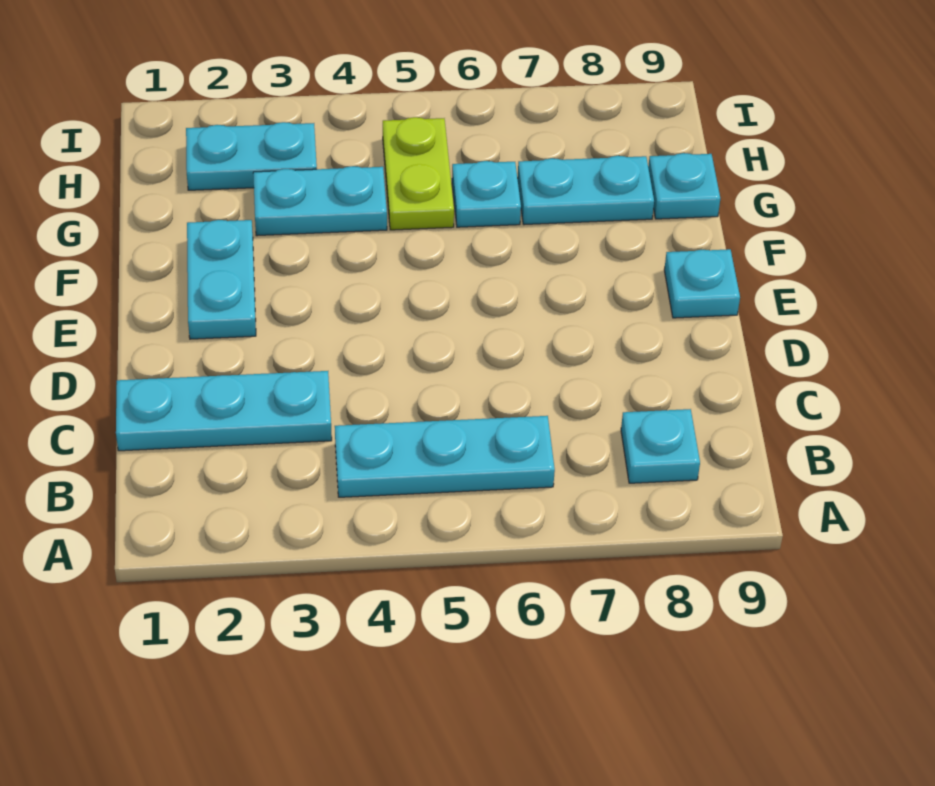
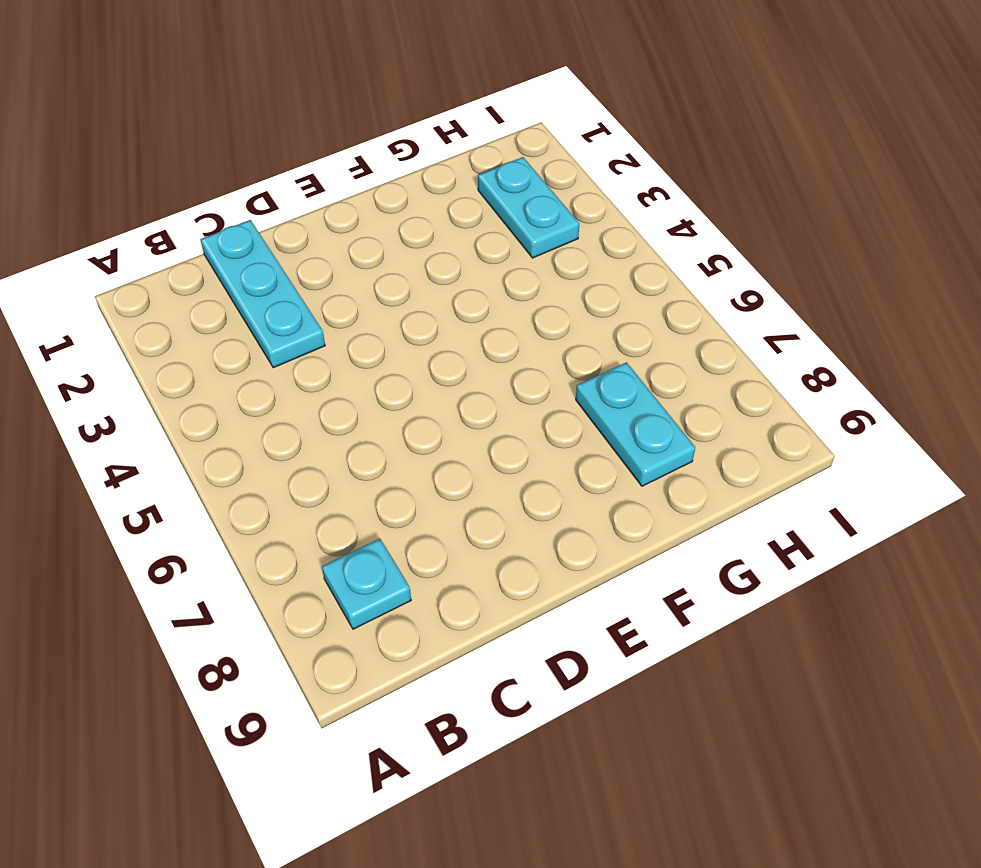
none -> cyan 1x3 plate [335,416,555,497]
none -> cyan 1x2 plate [187,220,256,339]

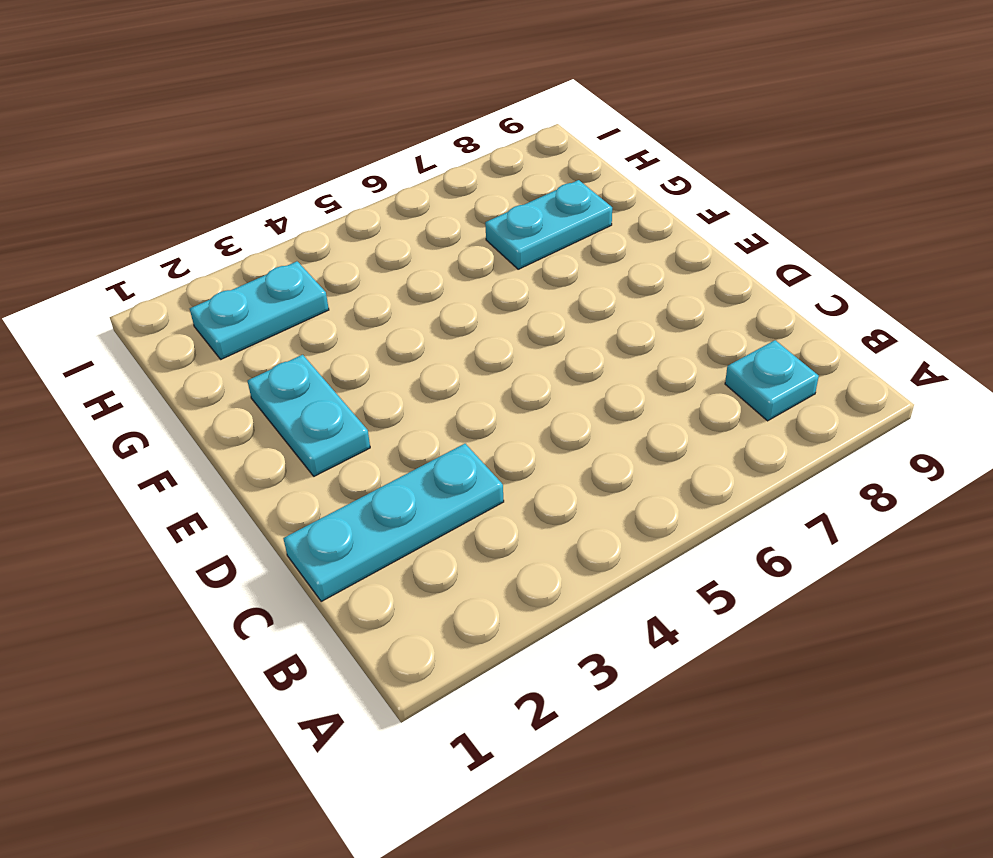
none -> cyan 1x3 plate [335,416,555,497]
none -> cyan 1x1 plate [664,249,740,318]

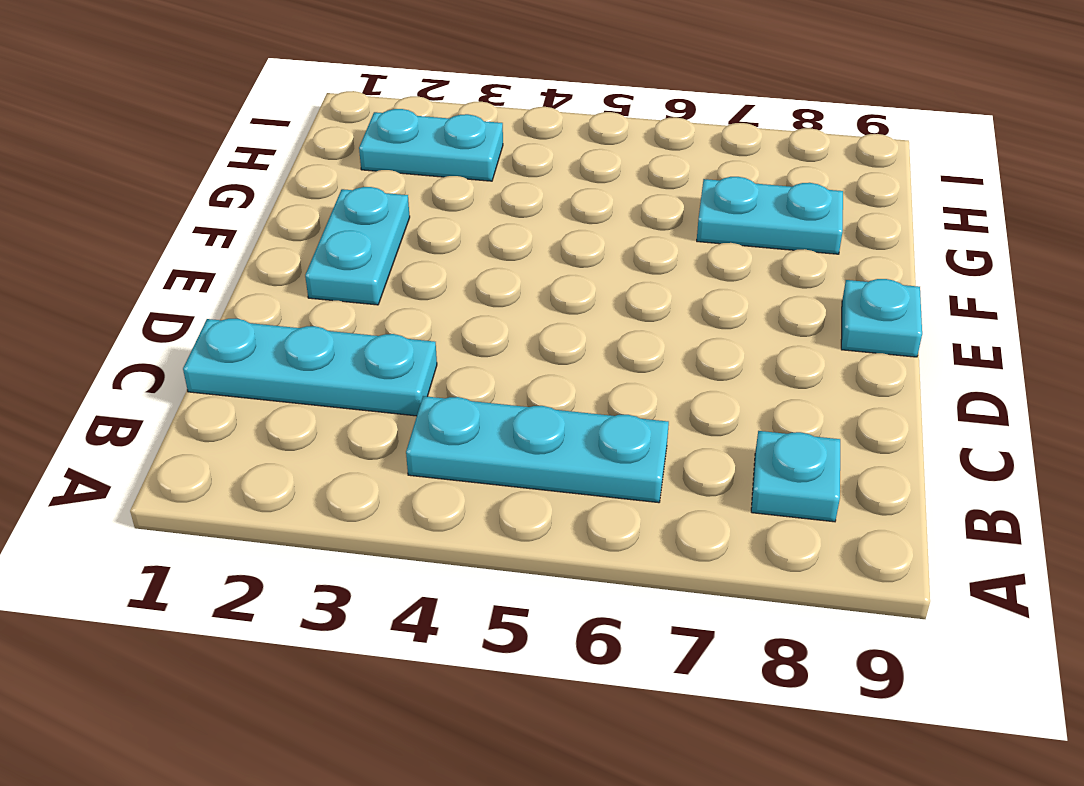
none -> cyan 1x2 plate [253,166,387,236]
none -> lime 1x2 plate [383,117,454,230]

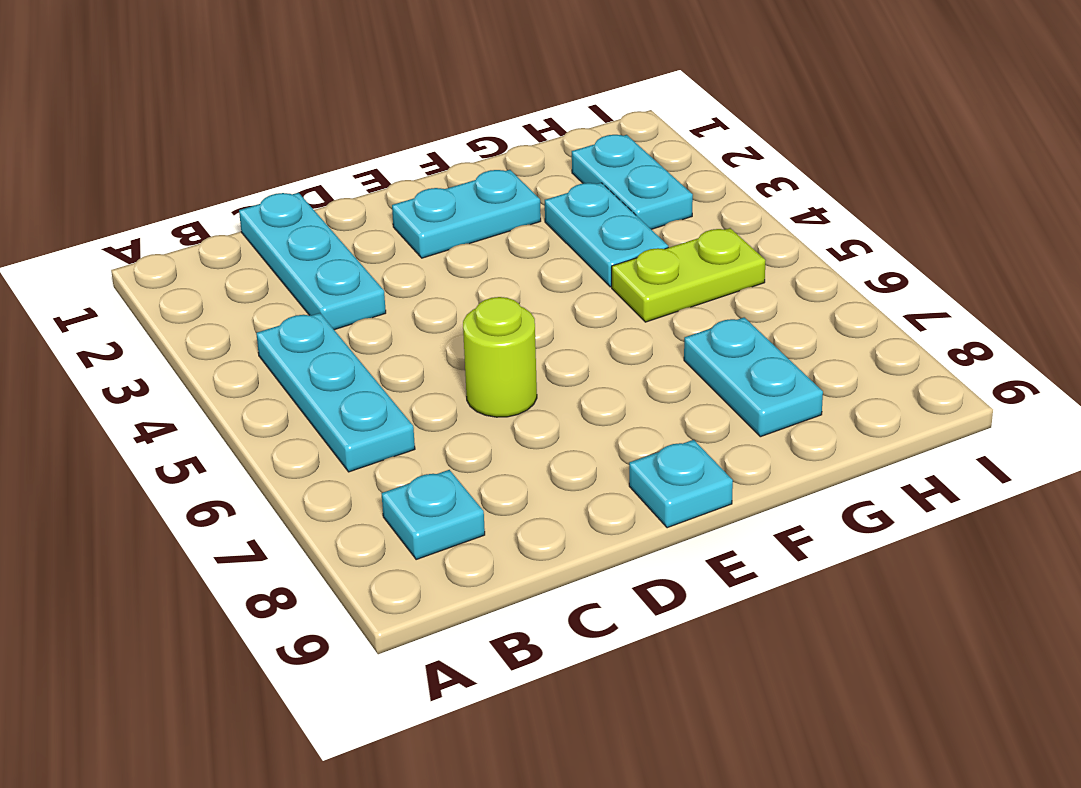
lime 1x1 round brick [463,297,537,417] -> none
none -> cyan 1x1 plate [452,161,521,227]
none -> cyan 1x1 plate [648,153,720,219]

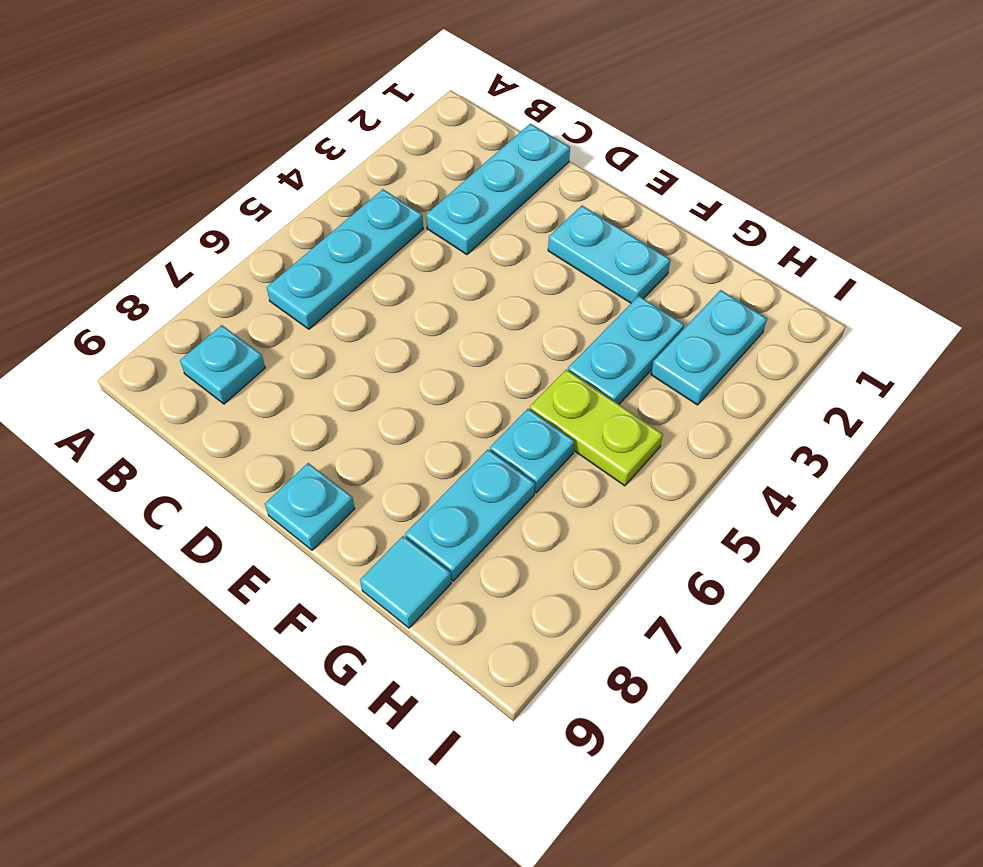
cyan 1x1 tile [360,536,451,628] -> cyan 1x1 plate [648,153,720,219]

